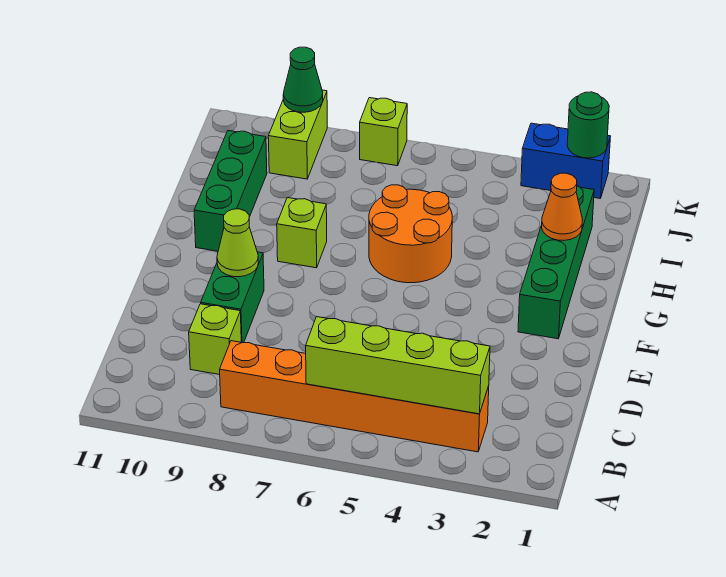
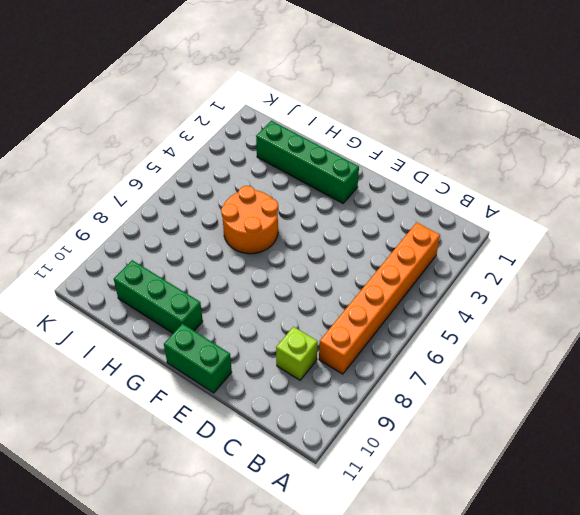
green 1x2 brick [164,324,232,393] -> green 1x2 brick moved to [201,252,264,343]
none -> lime 1x1 brick [277,198,327,268]
none -> lime 1x2 brick [268,90,327,179]
none -> blue 1x2 brick [521,123,611,198]

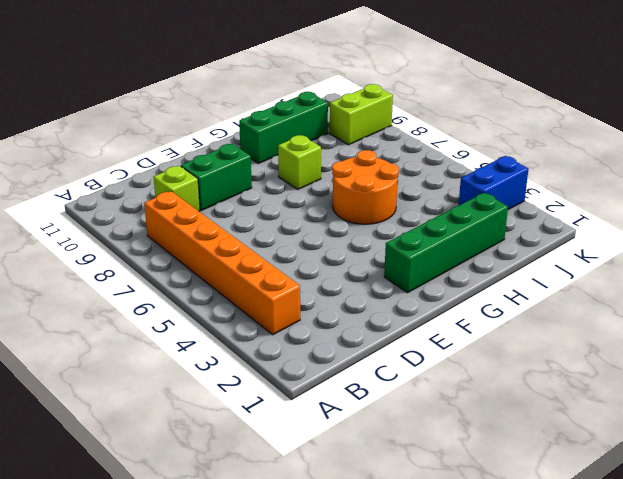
blue 1x2 brick [459,156,528,210] -> blue 1x2 brick turned to [521,123,611,198]
none -> lime 1x1 brick [360,98,407,166]
none -> lime 1x4 brick [306,317,490,414]
none -> lime 1x1 cone [217,209,258,277]

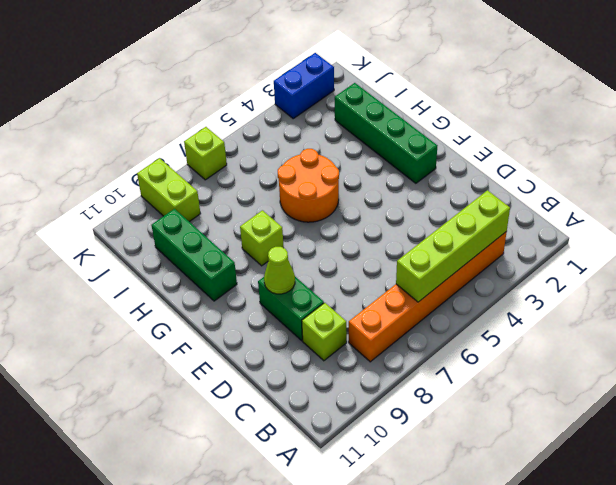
none -> orange 1x1 cone [542,173,583,241]
none -> green 1x1 round brick [567,92,609,158]
none -> green 1x1 cone [283,47,323,112]

